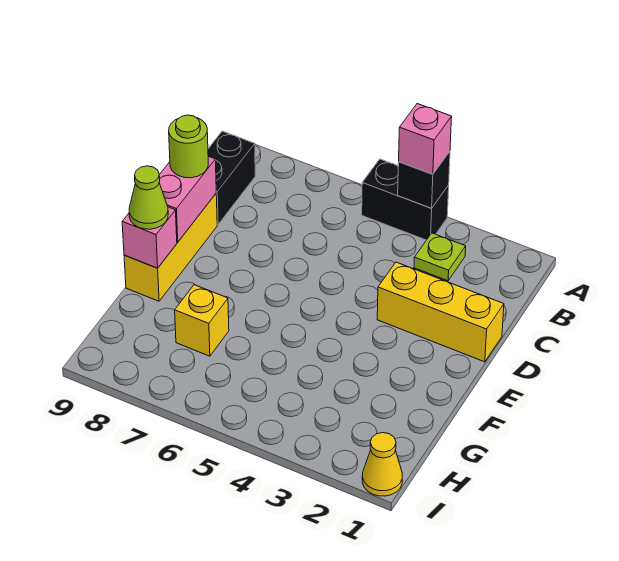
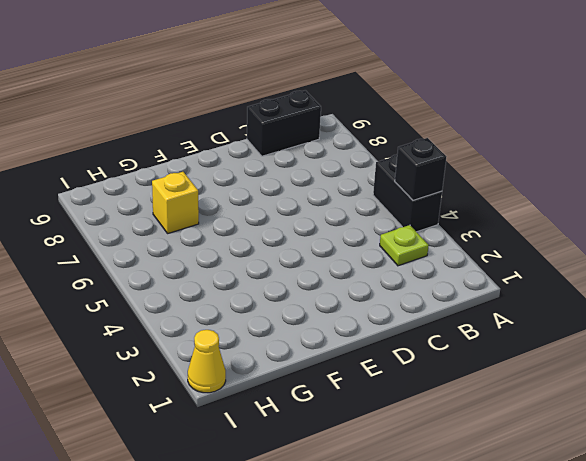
none -> yellow 1x3 brick [377,262,504,362]
none -> yellow 1x3 brick [124,194,217,301]
none -> pink 1x2 brick [159,156,216,242]

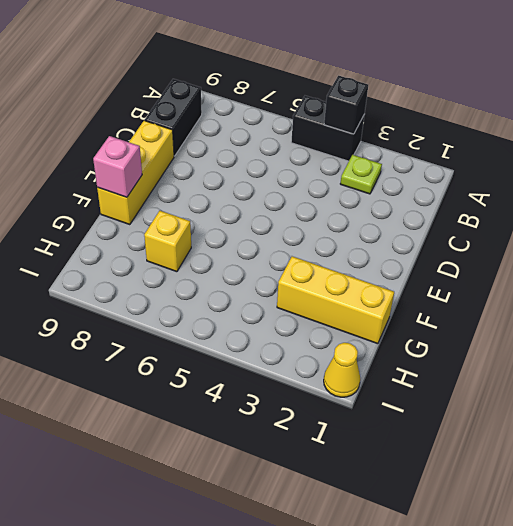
yellow 1x3 brick [277,256,394,344] -> yellow 1x3 brick moved to [377,262,504,362]
none -> pink 1x2 brick [159,156,216,242]
none -> pink 1x1 brick [399,104,452,174]
none -> lime 1x1 round brick [169,115,208,178]

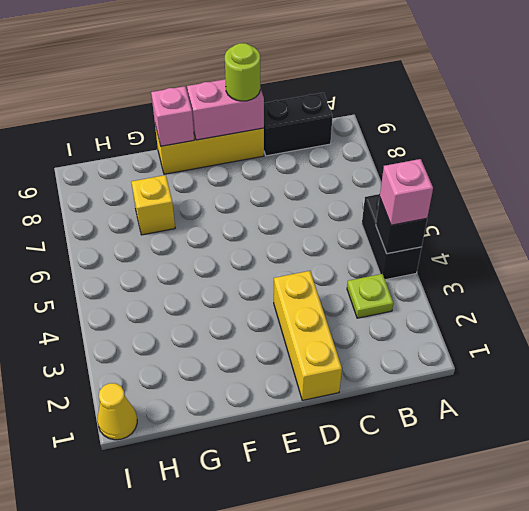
none -> lime 1x1 cone [129,166,168,229]

